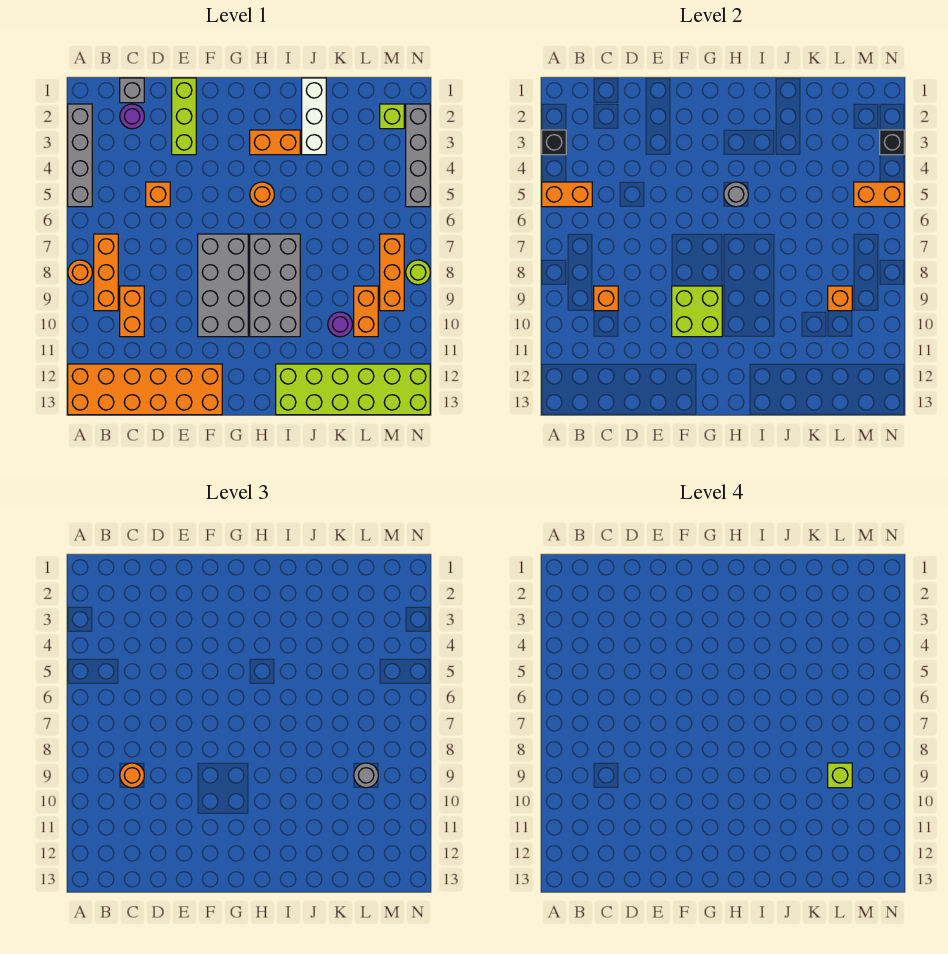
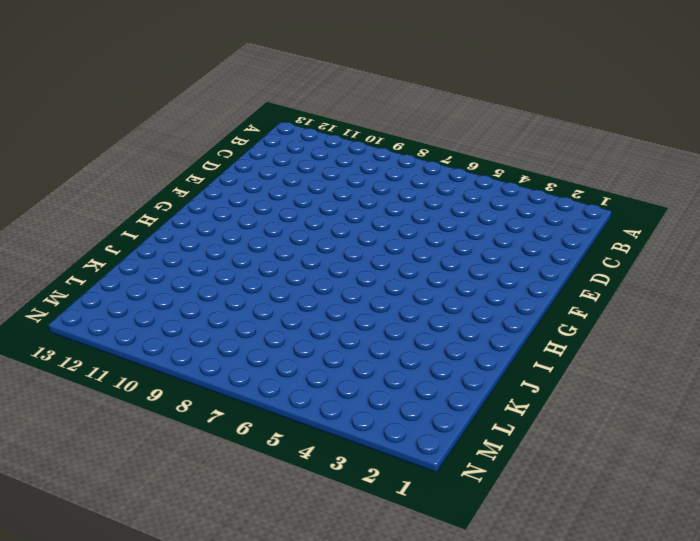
none -> grey 1x4 brick [68,104,92,207]
none -> orange 1x1 round brick [68,260,92,285]
none -> orange 2x6 brick [68,364,222,415]
none -> orange 1x3 brick [94,234,118,311]

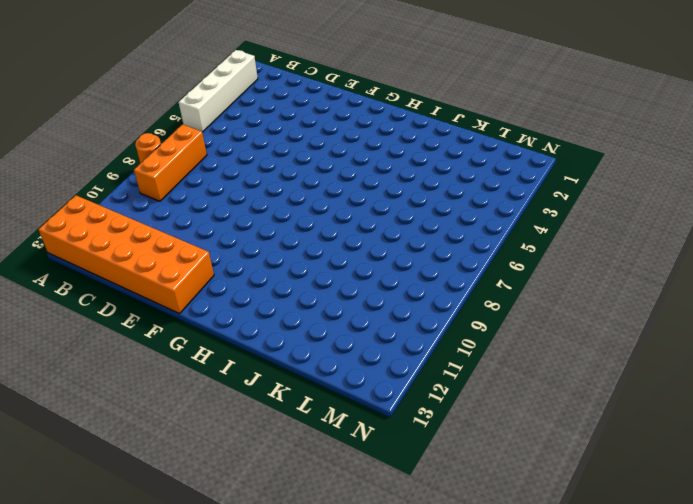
white 1x4 brick [179,50,258,132] -> grey 1x4 brick [68,104,92,207]
none -> grey 1x1 brick [120,78,144,103]
none -> purple 1x1 round brick [120,104,144,129]
none -> orange 1x2 brick [120,286,144,337]
none -> orange 1x1 brick [146,182,170,207]

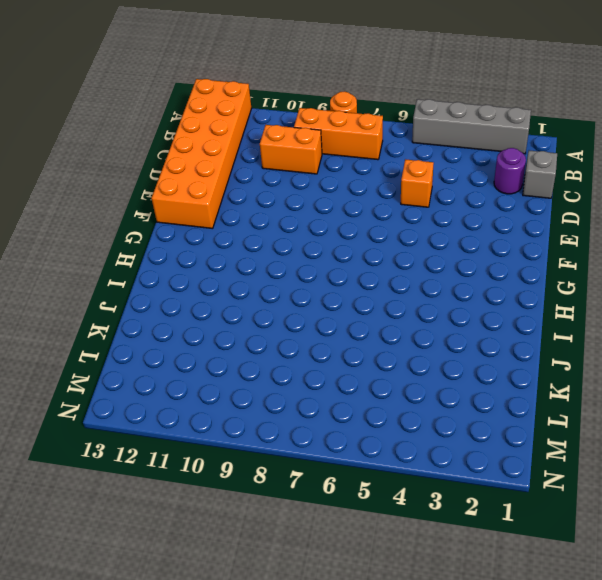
none -> lime 1x3 brick [172,78,196,155]
none -> grey 2x4 brick [198,234,248,337]
none -> orange 1x2 brick [250,130,300,155]
none -> orange 1x1 round brick [250,182,274,207]

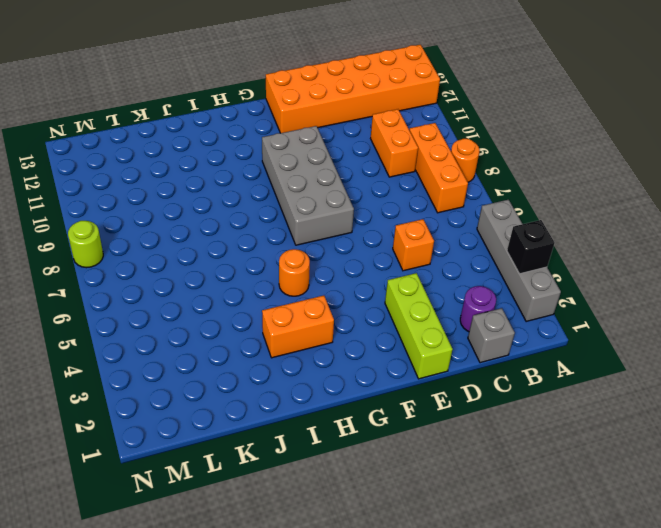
none -> grey 2x4 brick [250,234,300,337]
none -> lime 2x6 brick [276,364,430,415]
none -> white 1x3 brick [302,78,326,155]
none -> purple 1x1 round brick [328,312,352,337]

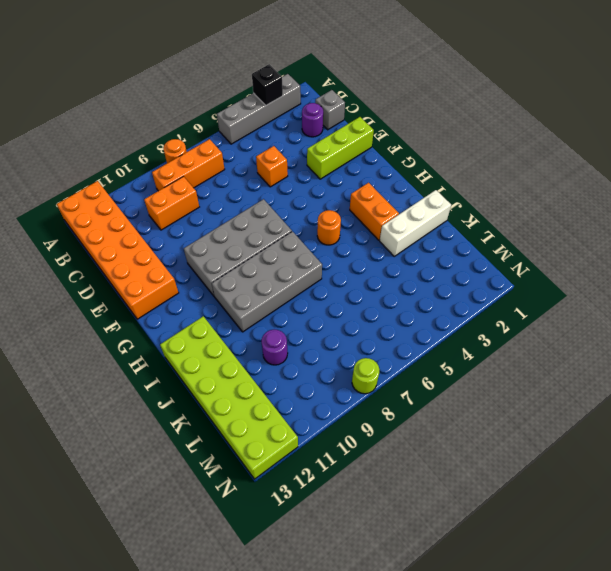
none -> orange 1x2 brick [354,286,378,337]
none -> lime 1x1 brick [380,104,404,129]
none -> orange 1x3 brick [380,234,404,311]
none -> grey 1x4 brick [406,104,430,207]

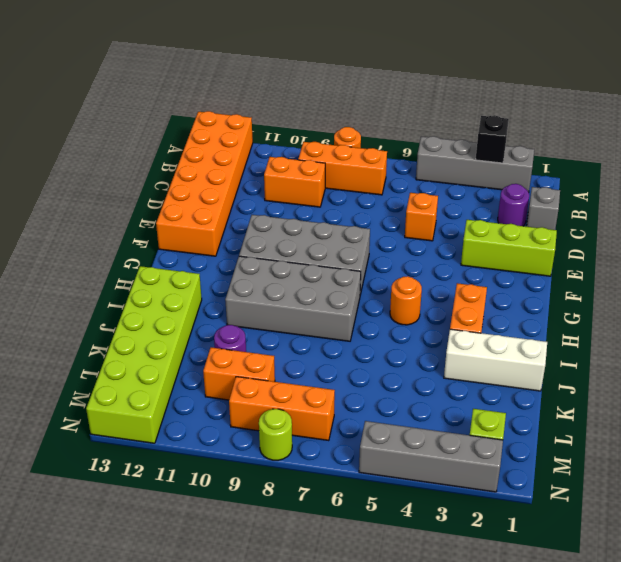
none -> orange 1x2 brick [542,182,592,207]
none -> orange 1x1 brick [594,286,618,311]
none -> lime 2x2 brick [672,286,722,337]
none -> grey 1x1 round brick [724,182,748,207]

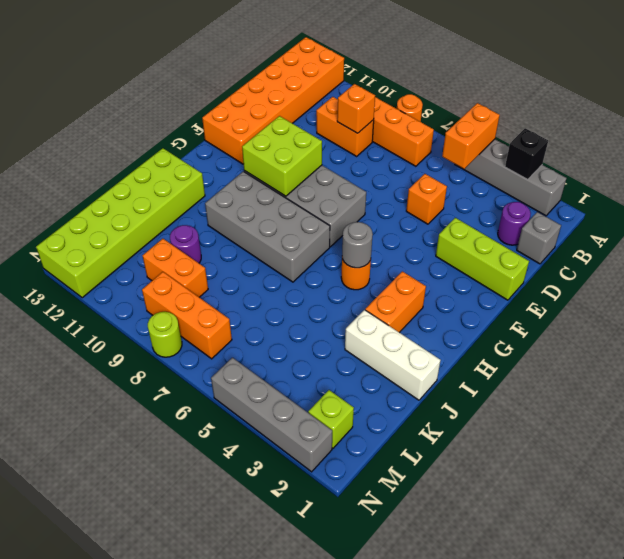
none -> orange 1x1 brick [828,286,852,311]
none -> orange 1x2 brick [854,182,904,207]
none -> black 1x1 brick [880,130,904,155]
none -> orange 1x1 round brick [120,763,144,788]

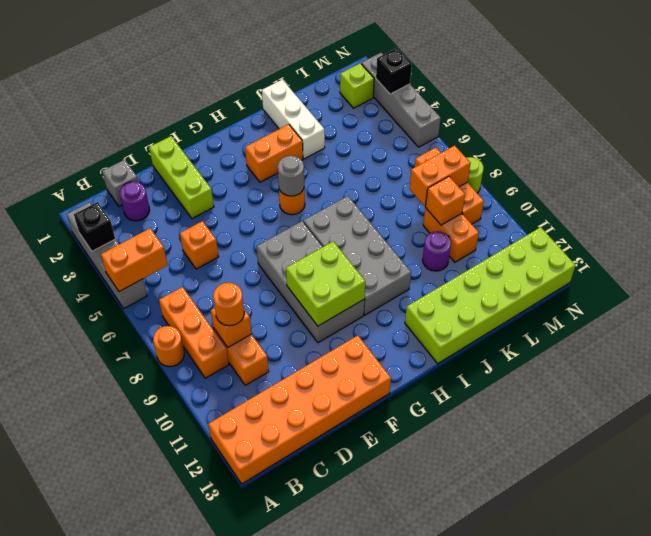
orange 1x2 brick [409,145,471,206] -> orange 1x2 brick moved to [854,182,904,207]
none -> grey 1x1 round brick [354,763,378,788]
none -> lime 1x1 brick [828,763,852,788]

